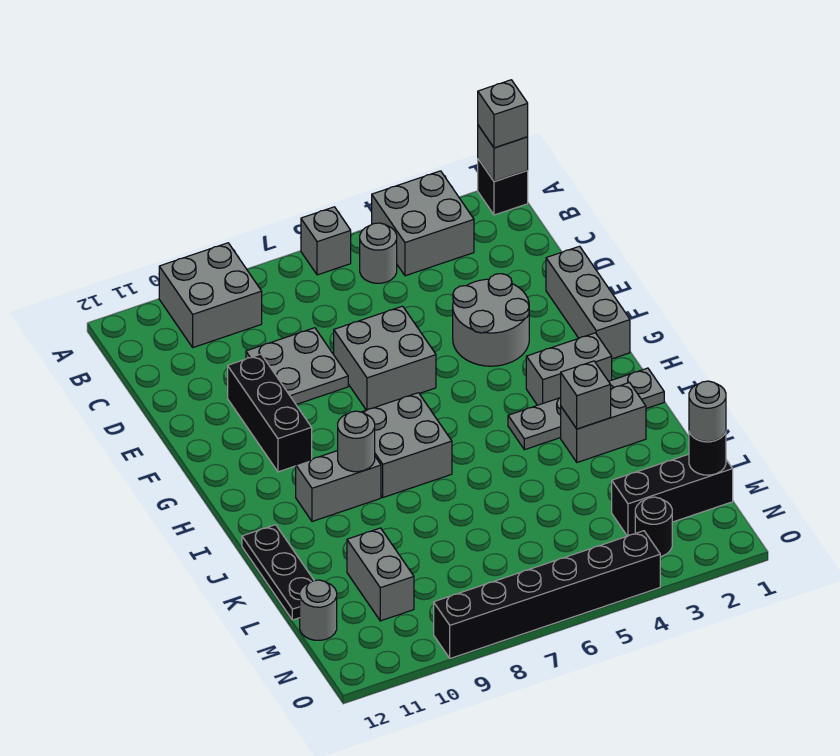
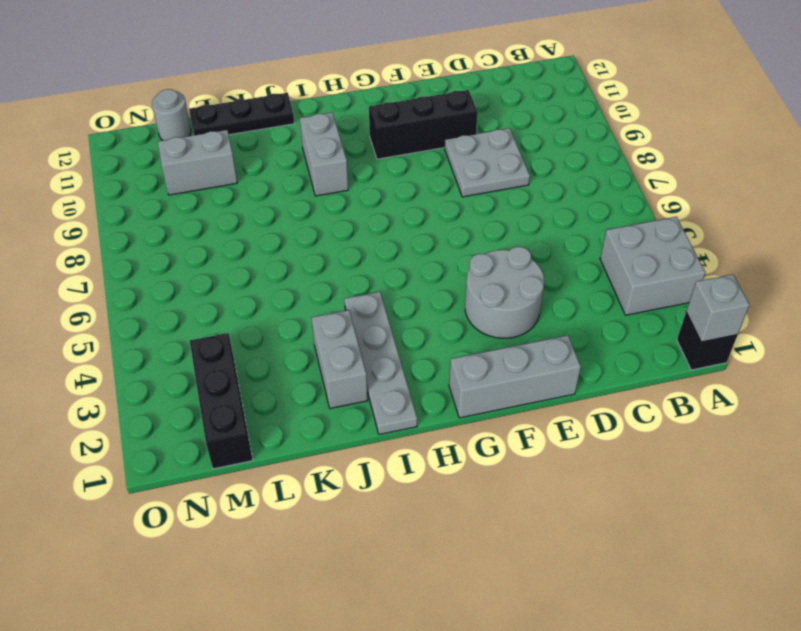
none -> grey 1x1 brick [301,207,351,275]
none -> grey 2x2 brick [159,243,262,347]
none -> grey 1x1 round brick [360,223,397,283]

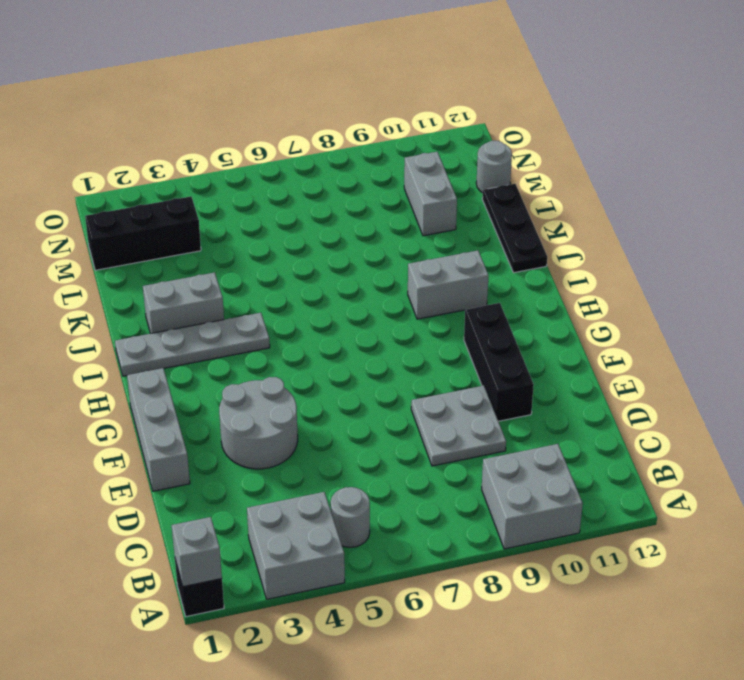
none -> grey 1x1 brick [301,207,351,275]
none -> grey 2x2 brick [334,306,436,410]
none -> grey 1x2 brick [526,333,612,405]

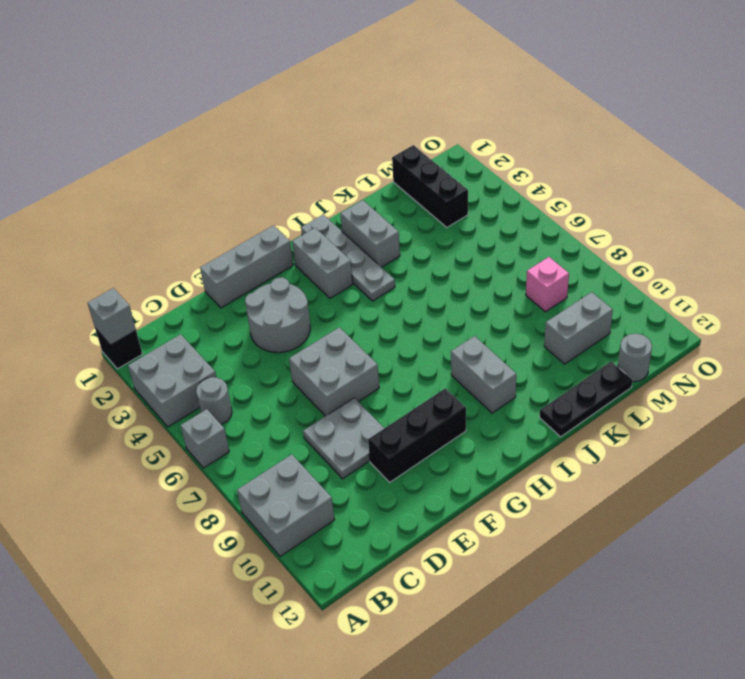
pink 1x1 brick [526,257,569,312] -> none
none -> grey 2x2 brick [363,393,452,497]
none -> black 1x1 round brick [635,497,672,557]
none -> black 1x6 brick [434,531,660,658]

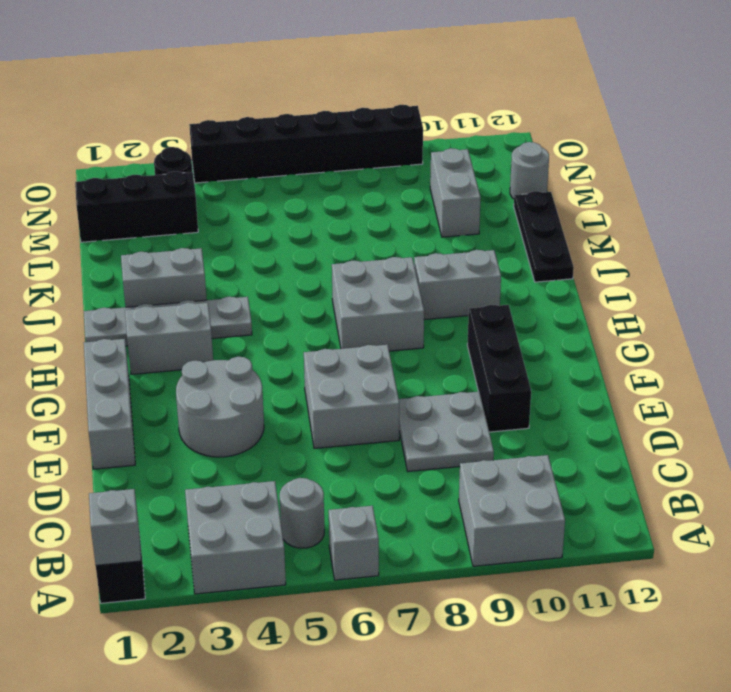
none -> grey 1x1 round brick [338,411,375,472]
none -> grey 1x1 brick [561,361,611,429]
none -> black 1x1 round brick [689,432,726,475]

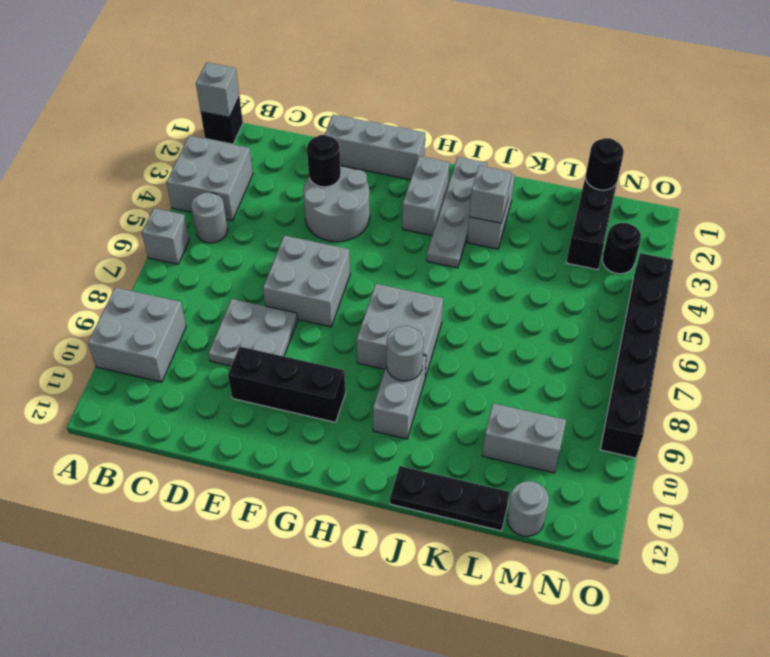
black 1x1 round brick [307,135,341,187] -> none
none -> grey 1x1 brick [478,80,528,148]
none -> grey 1x1 round brick [689,381,726,442]

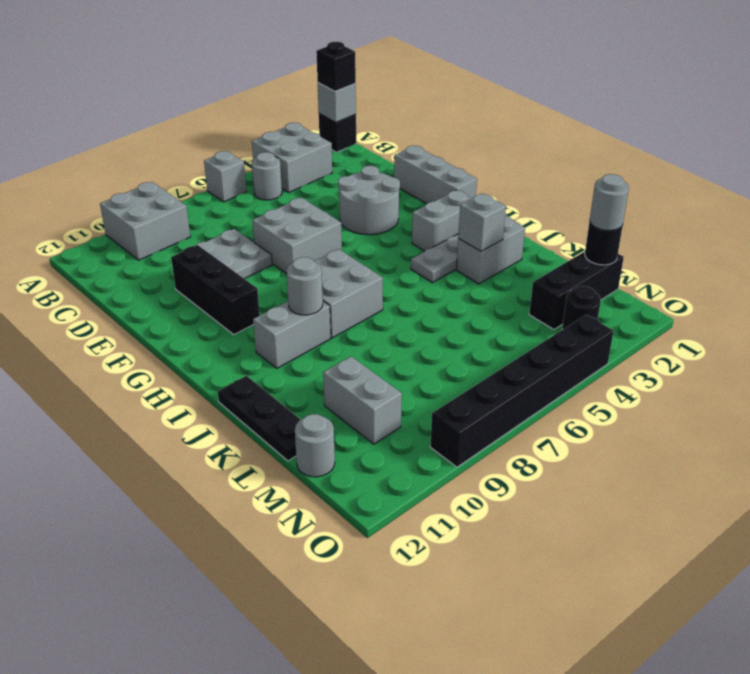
black 1x1 brick [316,42,356,91] -> grey 1x1 brick [478,80,528,148]

